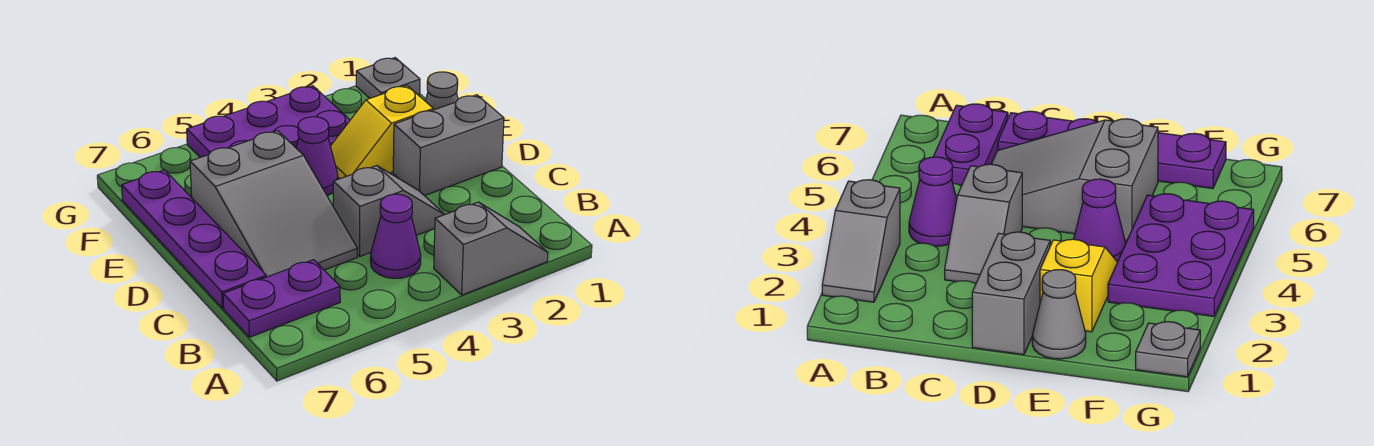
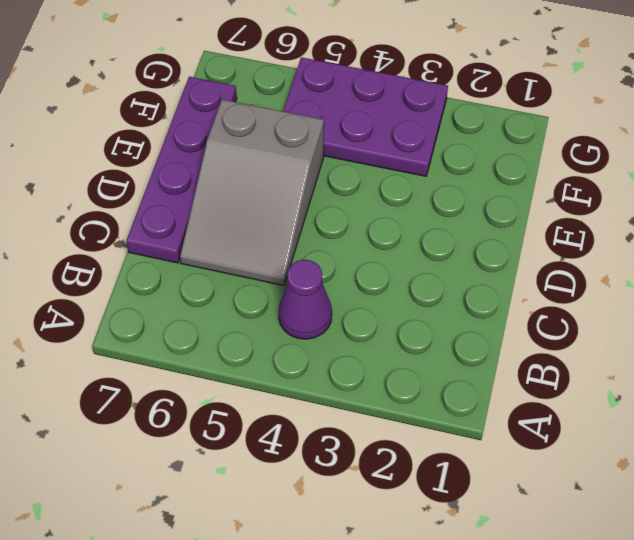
none -> grey 1x2 slope [434,202,548,295]
none -> purple 1x2 plate [223,260,340,337]
none -> grey 1x2 slope [333,166,444,256]

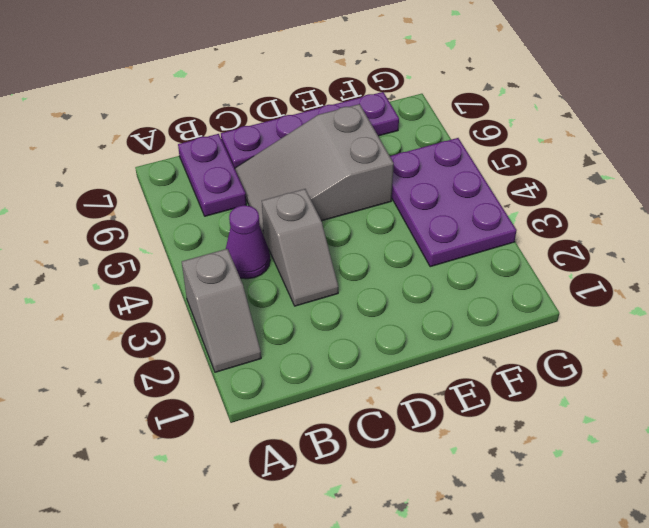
none -> grey 1x2 brick [393,95,504,196]
none -> grey 1x1 cone [425,72,458,110]
none -> yellow 1x2 slope [331,86,433,179]

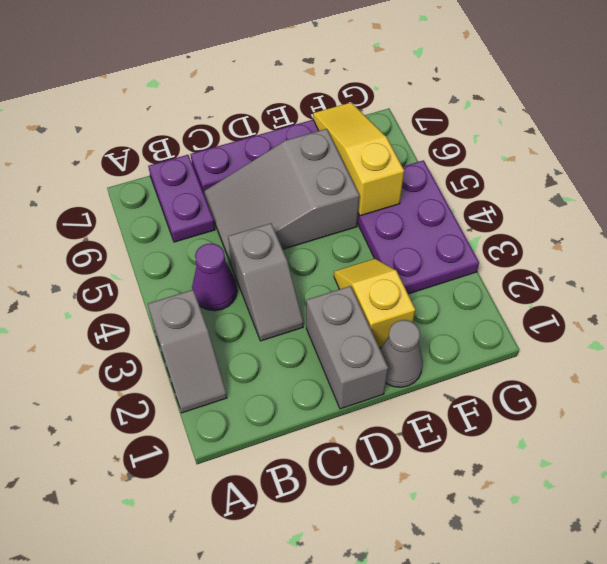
yellow 1x3 slope [313,103,404,216] -> none
none -> purple 1x1 cone [296,117,338,195]
none -> grey 1x1 plate [356,58,420,98]

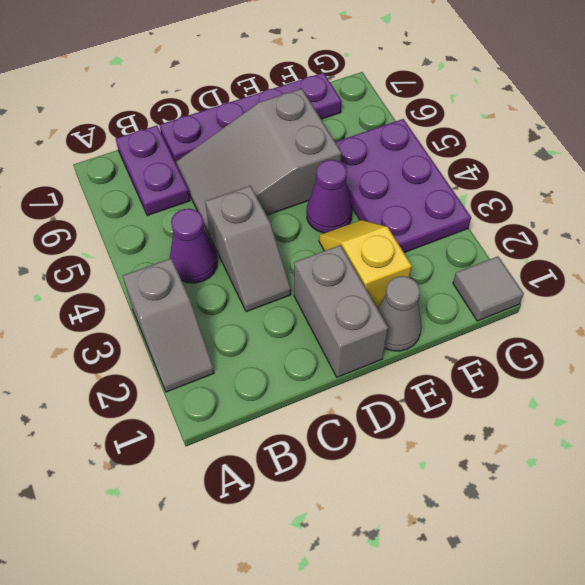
grey 1x1 tile [453,256,524,321] -> grey 1x1 plate [356,58,420,98]

